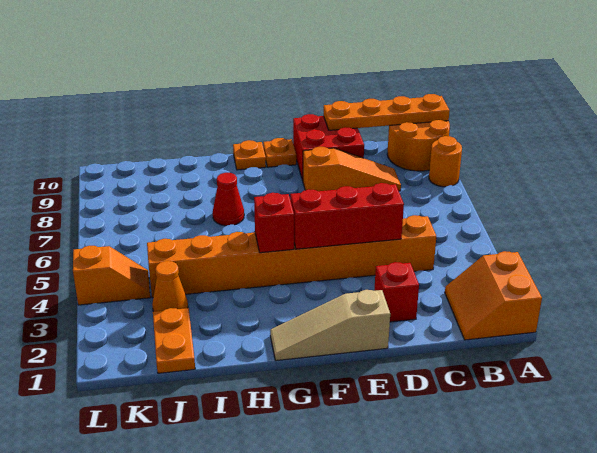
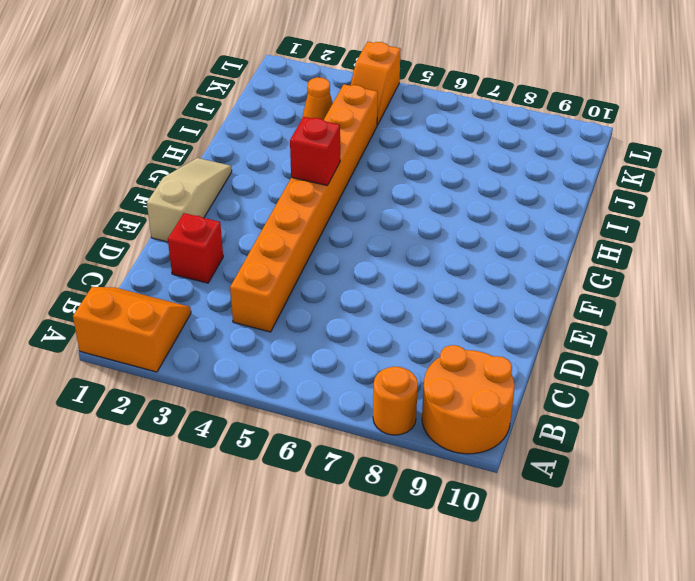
none -> orange 1x3 slope [303,147,401,191]
none -> red 2x2 brick [293,114,364,180]
none -> orange 1x1 plate [263,138,296,167]

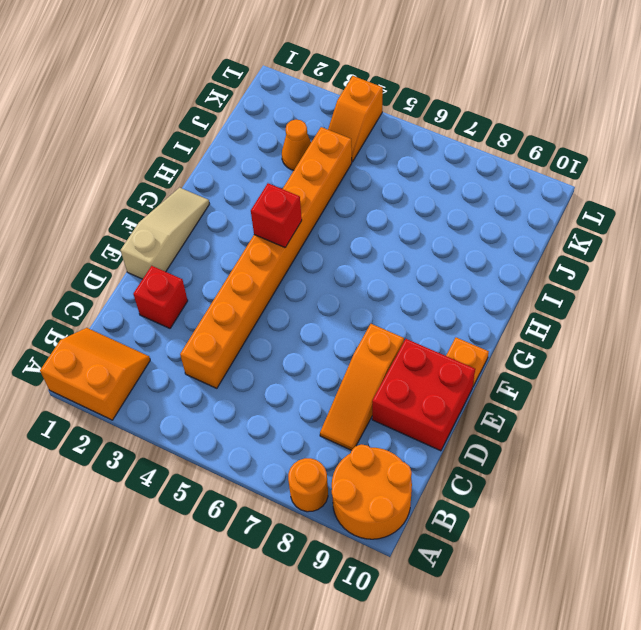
none -> orange 1x1 plate [233,140,266,170]
none -> red 1x1 cone [213,173,244,226]
none -> orange 1x2 plate [153,308,195,373]

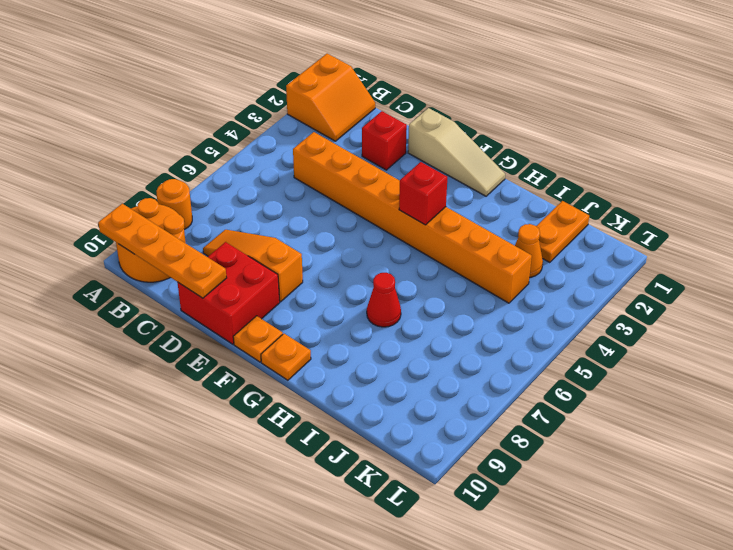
none -> orange 1x2 slope [73,246,150,305]
none -> red 1x3 brick [290,183,404,249]

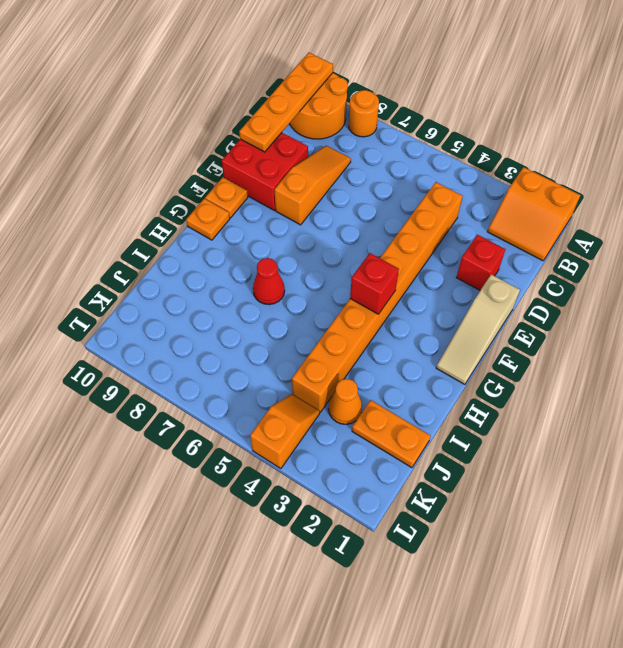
none -> red 1x3 brick [290,183,404,249]

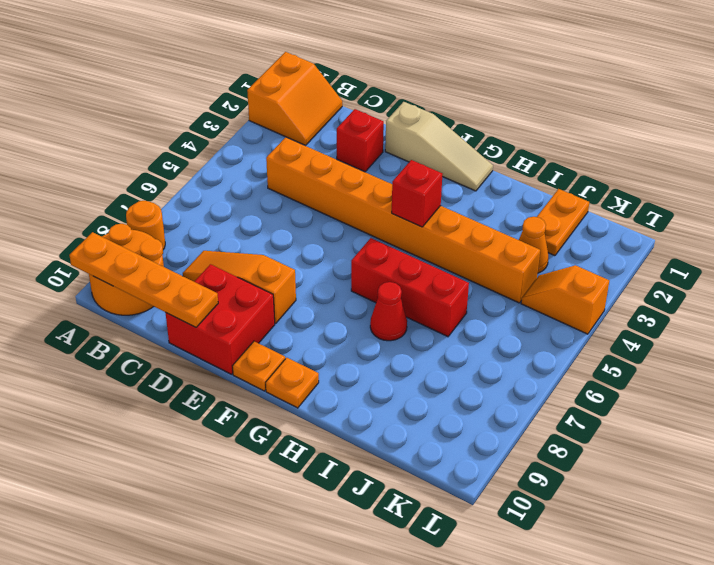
red 1x3 brick [351,238,469,337] -> red 1x3 brick moved to [290,183,404,249]

